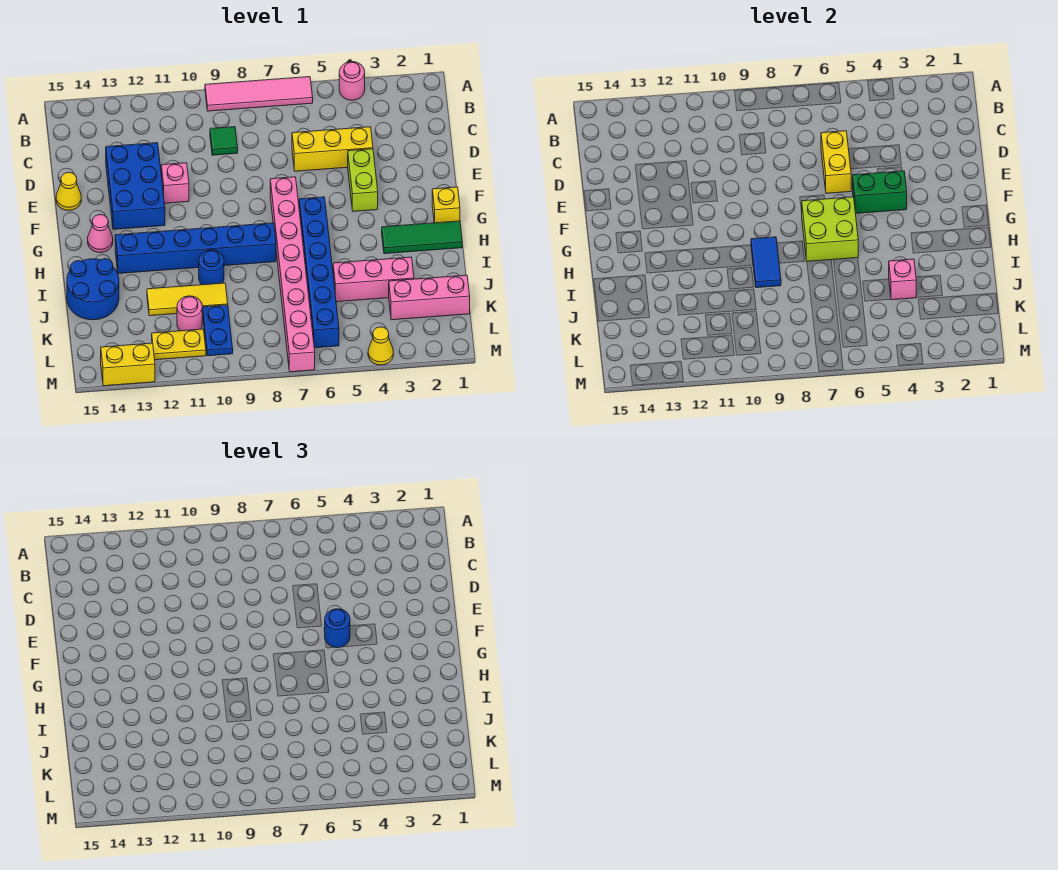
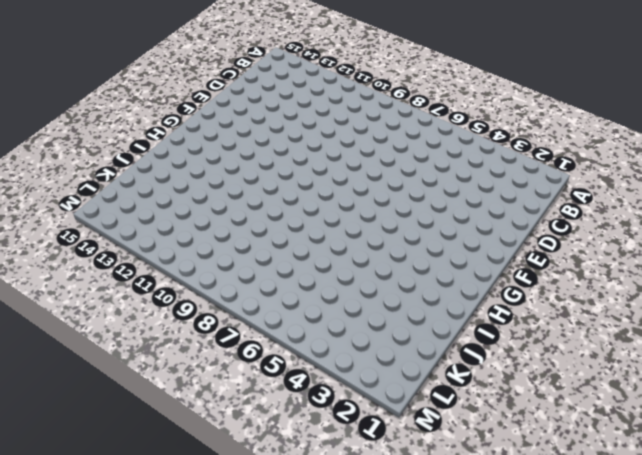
none -> pink 1x1 round brick [339,62,365,100]
none -> pink 1x4 tile [205,77,313,111]
none -> green 1x1 tile [210,127,238,155]
none -> yellow 1x3 brick [292,127,373,171]

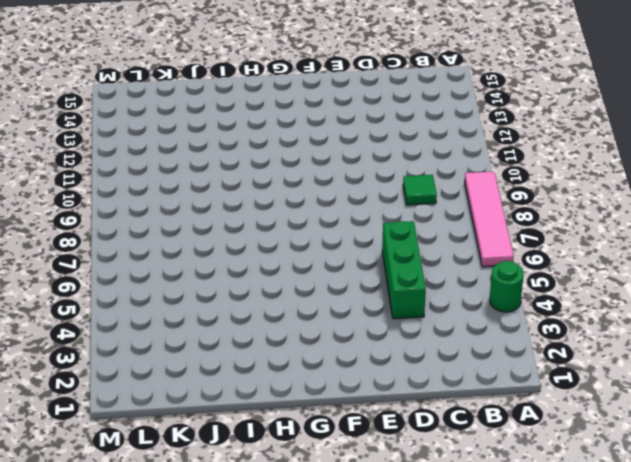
green 1x1 round brick [490,261,524,312] -> pink 1x1 round brick [339,62,365,100]
green 1x3 brick [382,221,426,319] -> yellow 1x3 brick [292,127,373,171]
none -> blue 2x3 brick [106,143,165,229]
none -> lime 1x2 brick [348,149,378,211]
none -> pink 1x1 brick [161,163,189,203]
none -> yellow 1x1 cone [56,172,81,210]

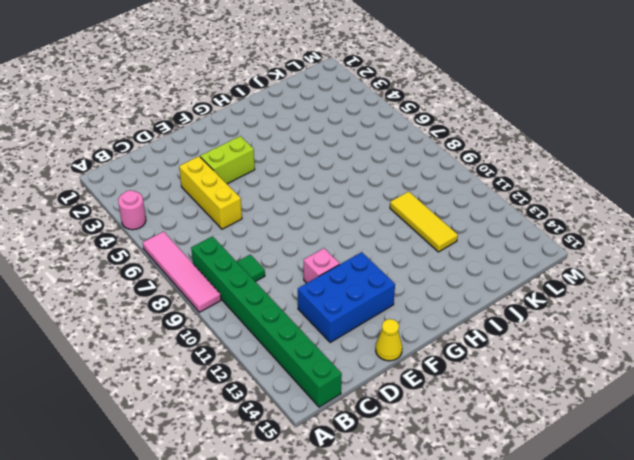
green 1x8 brick [191,236,342,407] -> none
none -> pink 1x8 brick [270,177,315,372]
none -> yellow 1x1 brick [432,187,460,223]
none -> blue 1x6 brick [299,197,339,348]
none -> pink 1x1 cone [88,215,113,253]

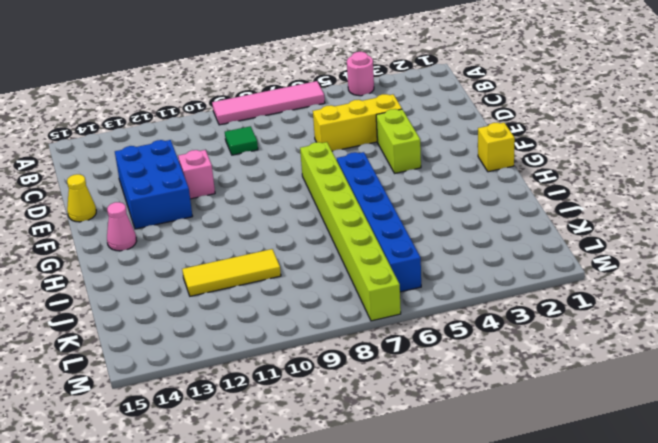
lime 1x8 brick [300,142,401,321] -> pink 1x8 brick [270,177,315,372]
none -> green 1x3 tile [382,221,462,254]
none -> blue 1x6 brick [115,223,276,274]
none -> blue 1x1 round brick [199,250,224,285]
none -> blue 2x2 round brick [67,259,119,320]

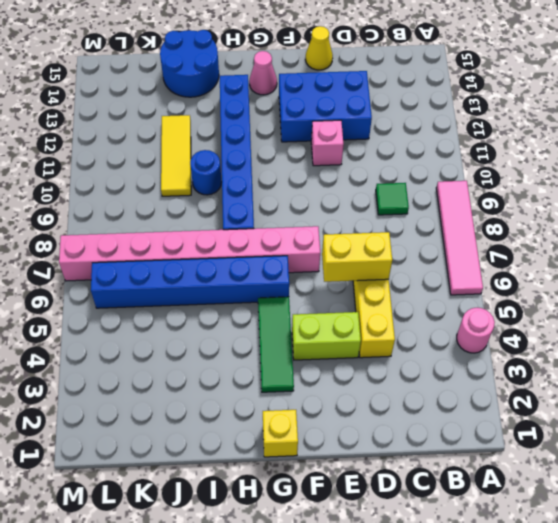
green 1x3 tile [258,297,294,392] -> green 1x3 tile moved to [382,221,462,254]
none -> pink 1x3 brick [333,257,414,302]
none -> pink 1x3 brick [389,275,470,320]
none -> blue 1x2 plate [202,305,233,356]
none -> pink 1x1 round brick [177,296,202,331]

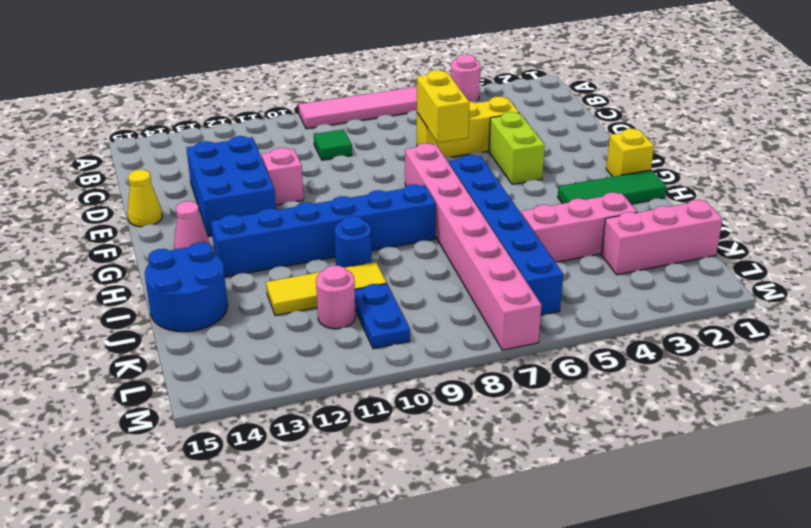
none -> yellow 1x2 plate [152,329,206,360]
none -> yellow 1x1 cone [368,327,393,365]
none -> yellow 1x2 brick [101,343,155,386]
none -> green 1x2 brick [853,171,907,213]

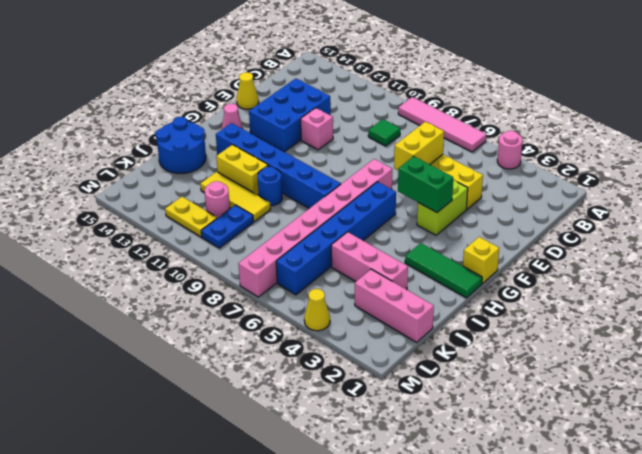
yellow 1x2 brick [216,145,268,195] -> yellow 1x2 brick moved to [101,343,155,386]
none -> lime 2x2 brick [802,197,858,261]
none -> blue 1x2 tile [751,237,781,288]
none -> pink 1x1 brick [889,259,916,300]
none -> blue 1x1 round brick [325,609,350,648]

